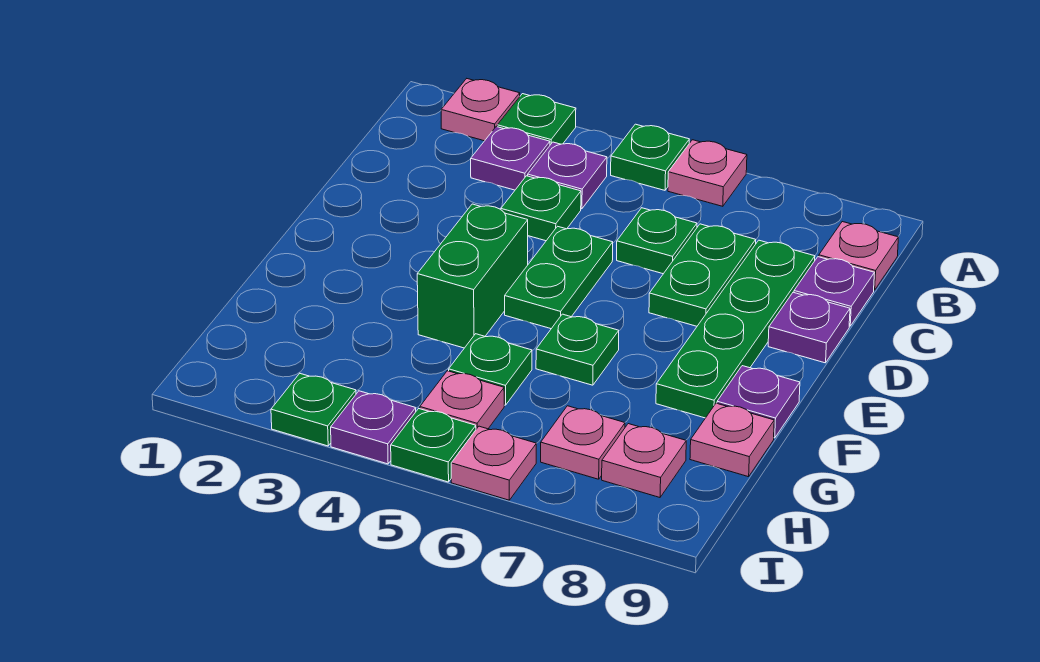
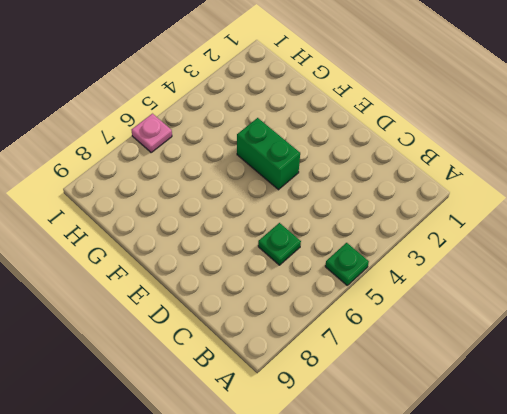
none -> pink 1x1 plate [441,79,520,141]
none -> green 1x1 plate [497,94,576,145]
none -> pink 1x1 plate [668,140,747,206]

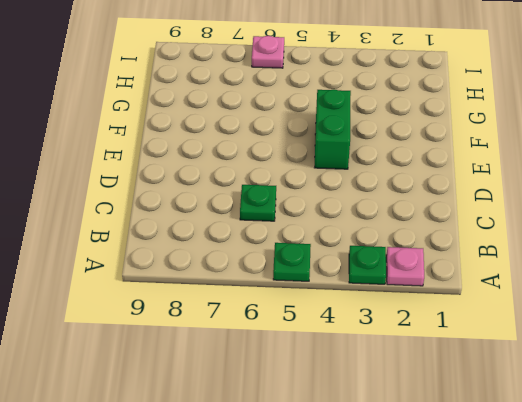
none -> pink 1x1 plate [668,140,747,206]
none -> purple 1x1 plate [471,127,550,190]
none -> purple 1x1 plate [528,142,607,209]

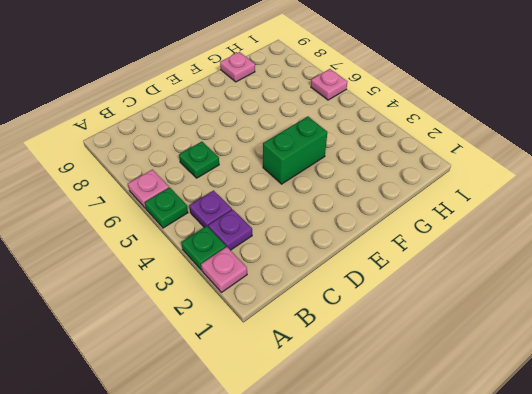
none -> pink 1x1 plate [819,222,898,290]
none -> green 1x1 plate [501,176,581,241]
none -> green 1x2 plate [649,224,756,326]

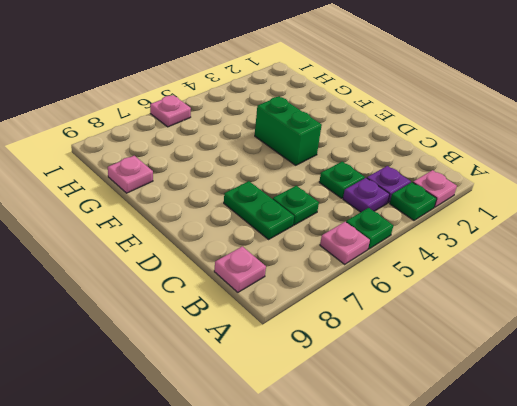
none -> green 1x4 plate [656,240,815,418]
none -> purple 1x1 plate [794,257,874,326]
none -> green 1x2 plate [505,226,613,329]

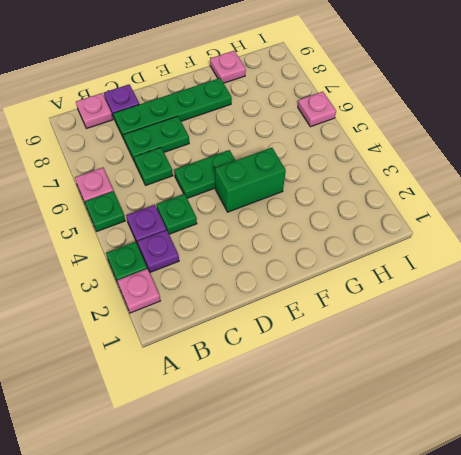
none -> purple 1x1 plate [768,292,850,363]
none -> green 1x1 plate [536,314,619,385]
none -> purple 1x1 plate [717,366,800,438]

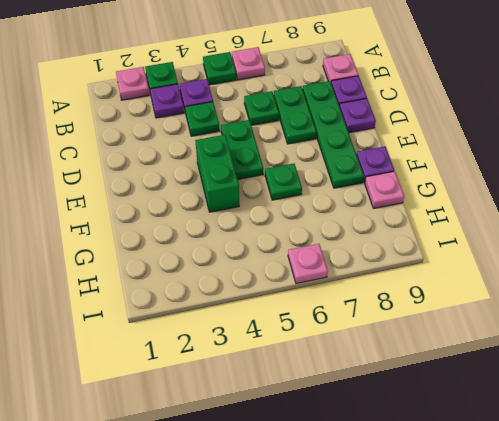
none -> green 1x1 plate [449,334,532,405]
none -> pink 1x1 plate [420,371,504,429]
none -> pink 1x1 plate [541,406,625,479]

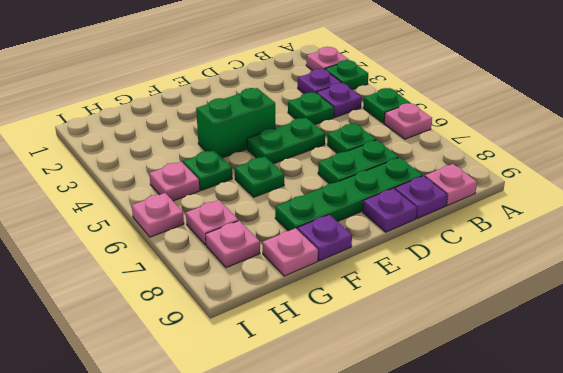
none -> green 1x1 plate [271,374,356,446]
none -> purple 1x1 plate [331,391,416,464]
none -> green 1x1 plate [391,409,476,482]

